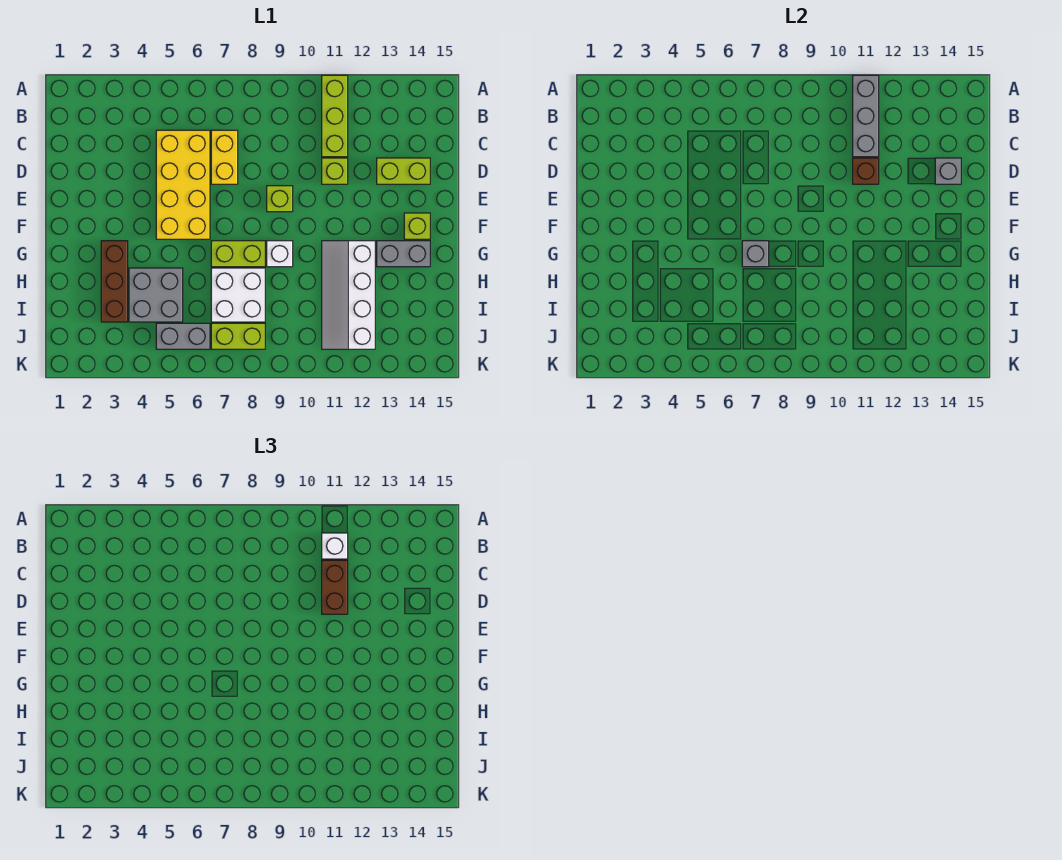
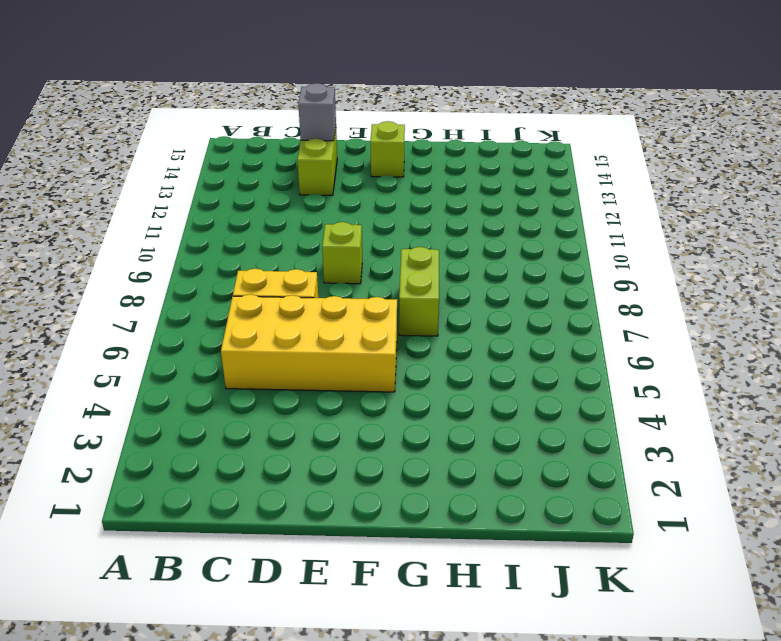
none -> lime 1x3 brick [322,75,348,157]
none -> lime 1x1 brick [322,158,348,184]
none -> brown 1x3 brick [101,241,128,322]

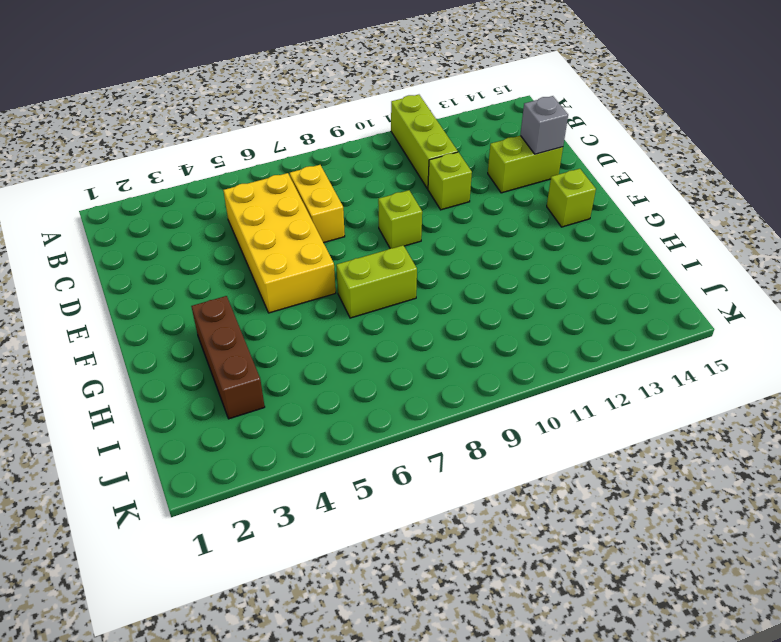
none -> white 1x1 brick [267,241,293,267]
none -> white 2x4 slope [322,241,375,349]
none -> grey 1x2 brick [377,241,430,267]

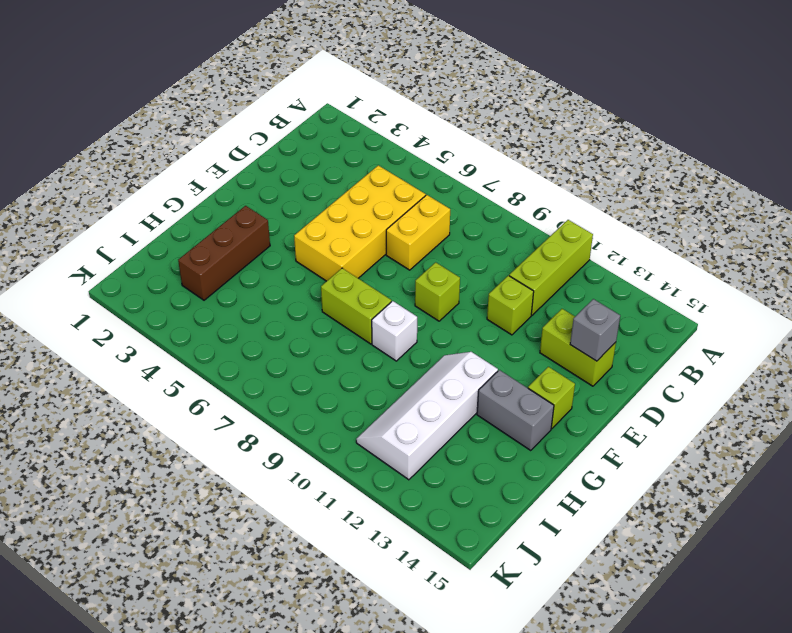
none -> grey 2x2 brick [129,268,183,322]
none -> white 2x2 brick [211,268,265,322]
none -> grey 1x2 brick [156,323,210,349]

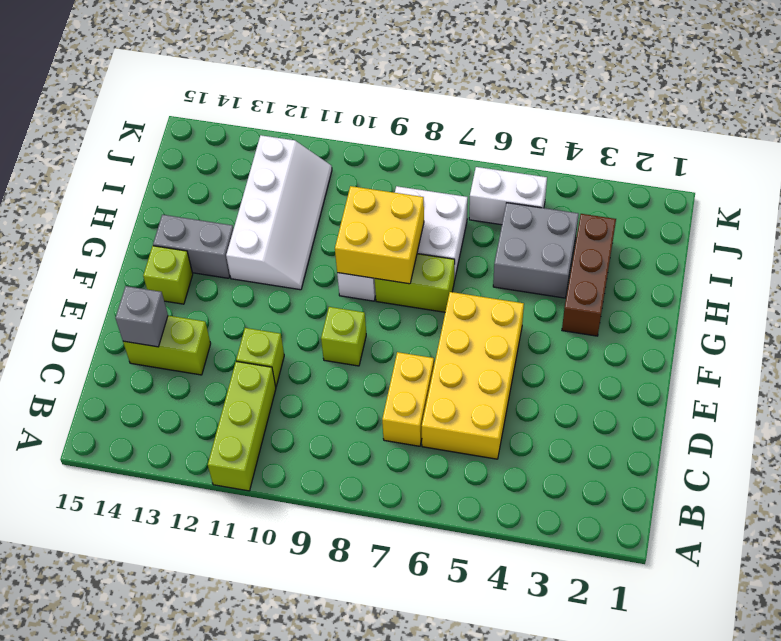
yellow 2x2 brick [335,186,424,284] -> none
white 1x2 brick [469,167,547,225] -> grey 1x2 brick [156,323,210,349]
none -> lime 1x2 brick [211,323,265,349]
none -> grey 1x3 brick [853,75,879,157]
none -> brown 1x1 brick [853,158,879,184]

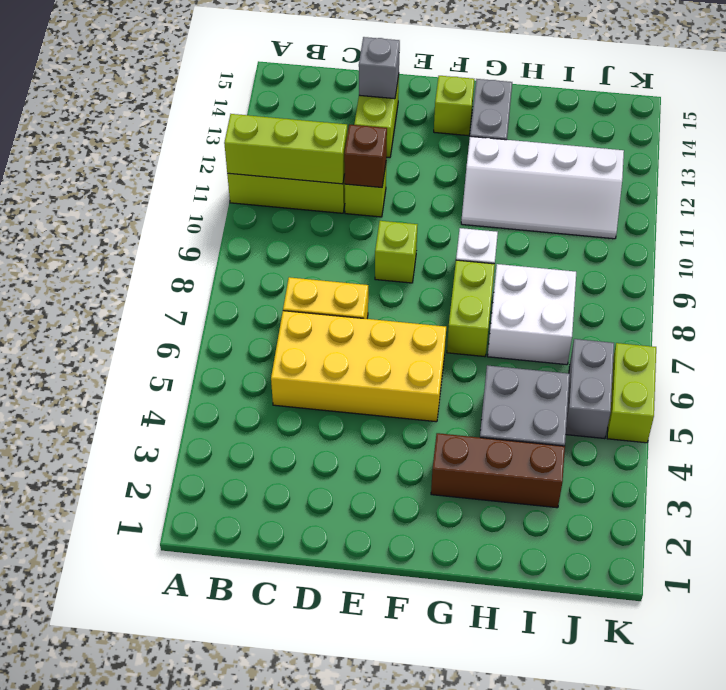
lime 1x3 brick [224,114,347,184] -> grey 1x3 brick [853,75,879,157]
lime 1x2 brick [607,343,656,443] -> lime 1x2 brick moved to [211,323,265,349]
none -> grey 1x1 brick [742,241,769,267]
none -> white 1x1 brick [322,533,348,559]
none -> brown 1x2 brick [322,560,348,614]

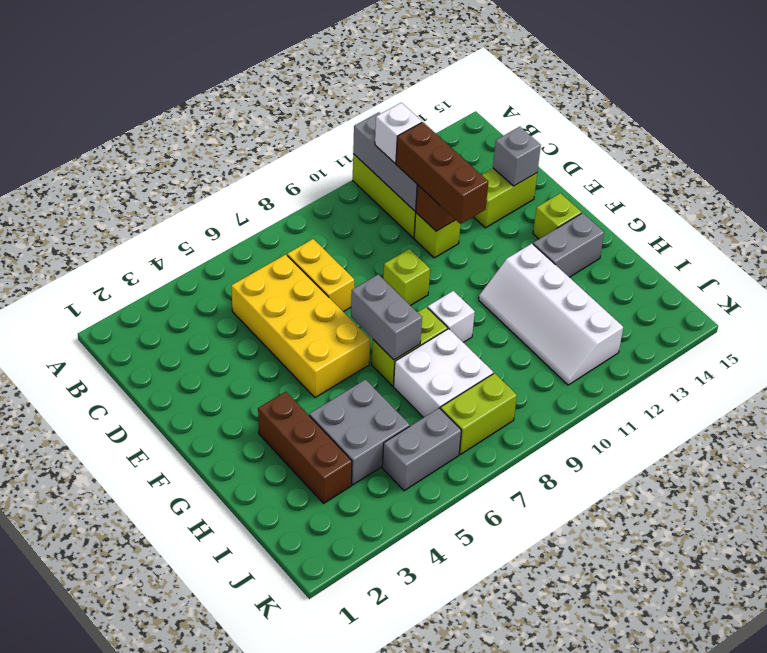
brown 1x3 brick [396,122,488,224] -> brown 1x2 brick [322,560,348,614]
grey 1x2 brick [351,274,422,360] -> grey 1x1 brick [742,241,769,267]

